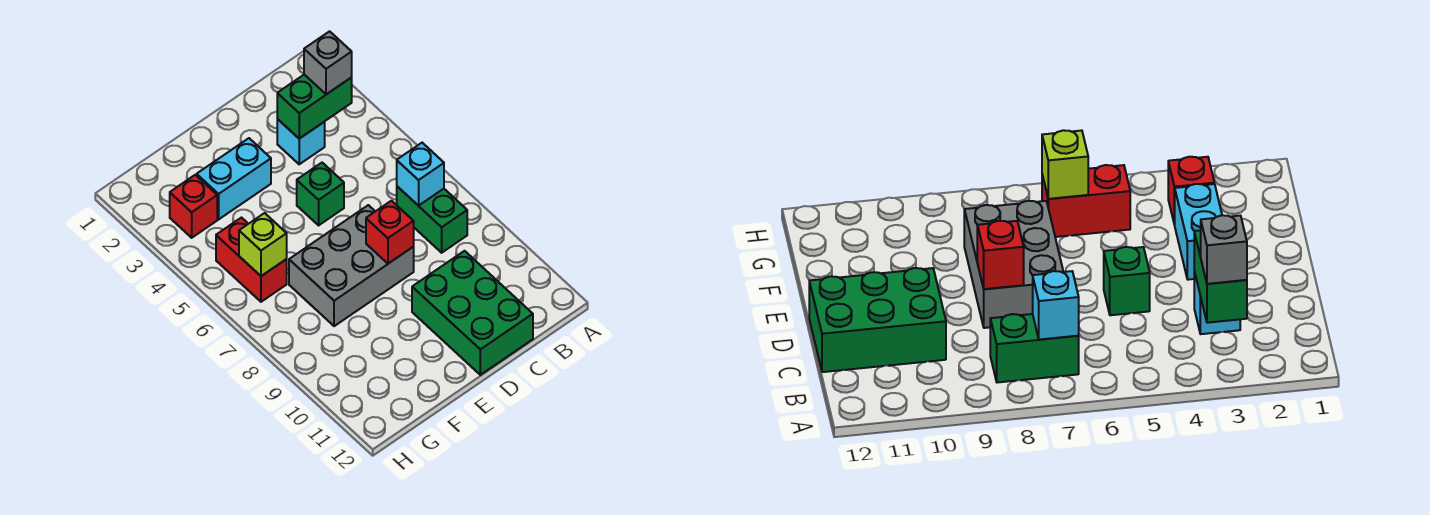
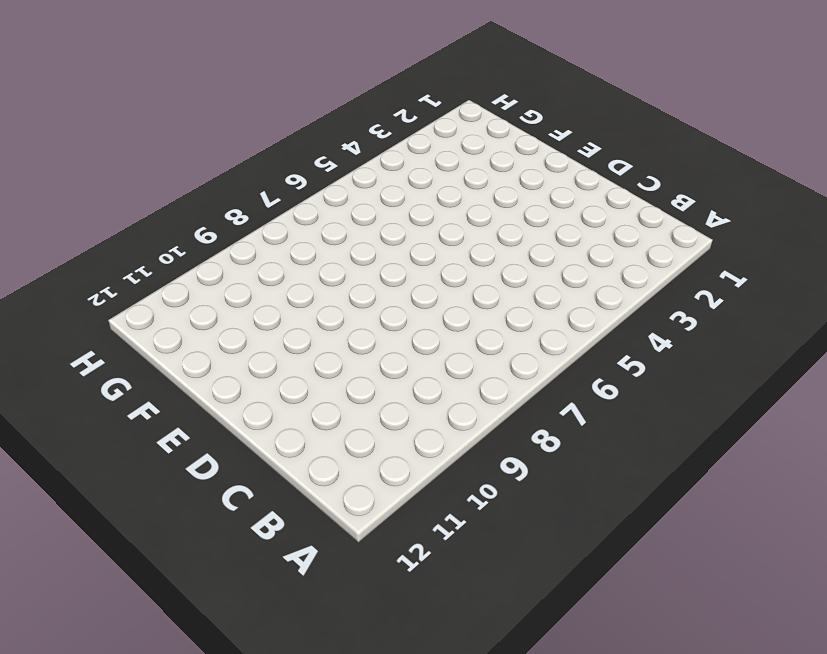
none -> green 1x2 brick [397,186,467,253]
none -> cyan 1x1 brick [277,119,325,164]
none -> green 2x3 brick [412,251,533,375]

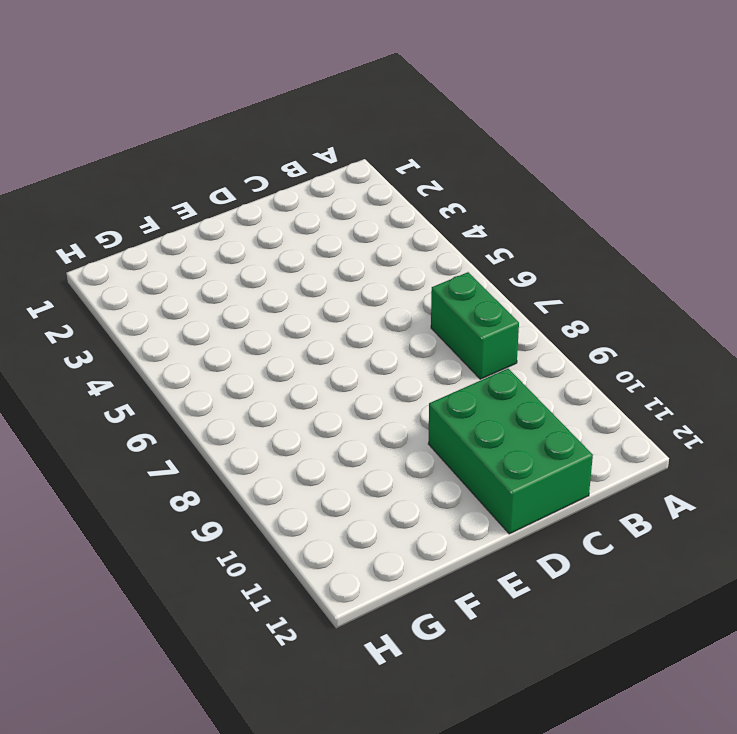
none -> cyan 1x1 brick [277,119,325,164]
none -> green 1x1 brick [297,163,344,225]
none -> grey 2x3 brick [289,205,414,326]

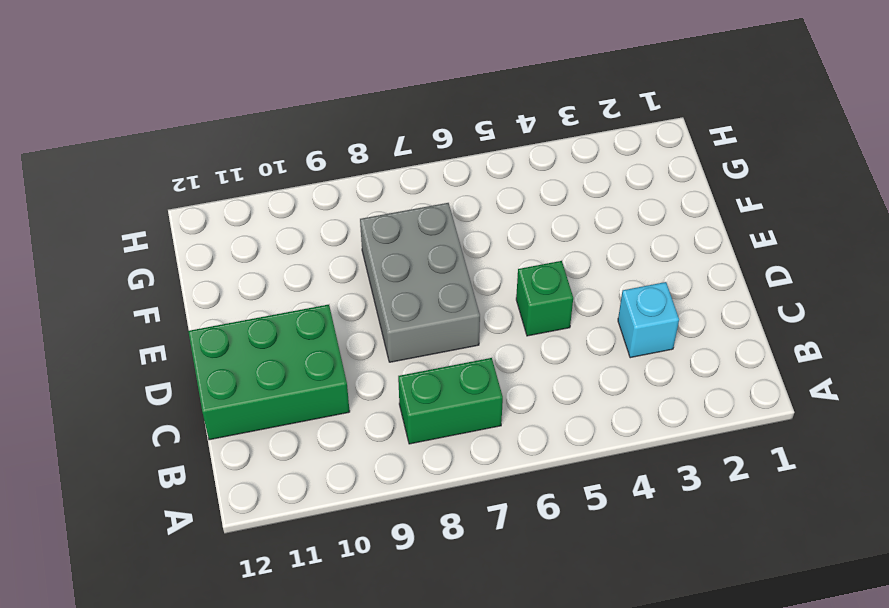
none -> cyan 1x2 brick [197,138,271,219]
none -> red 1x1 brick [170,175,217,238]
none -> red 1x2 brick [216,218,287,302]

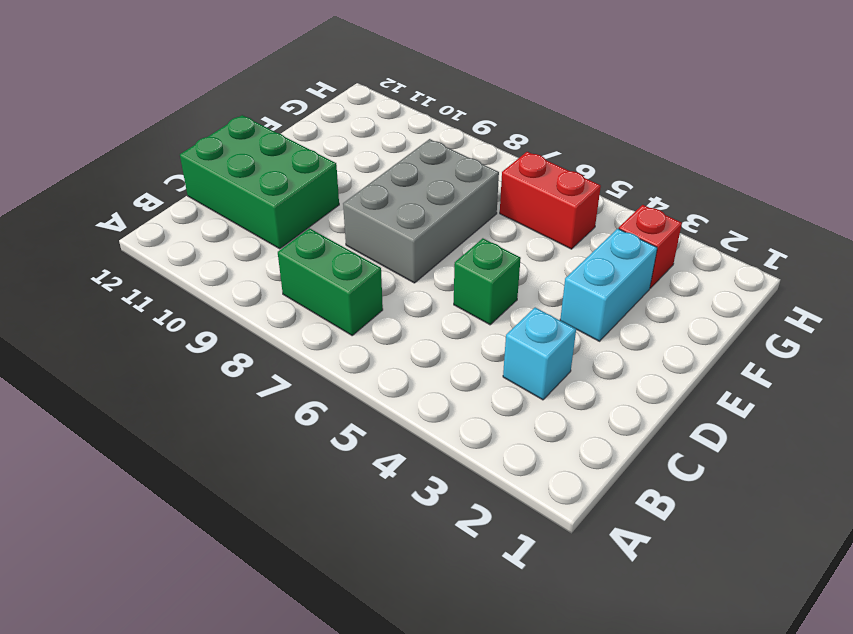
none -> green 1x2 brick [277,75,352,139]
none -> cyan 1x1 brick [397,143,444,206]
none -> red 1x1 brick [366,201,414,264]

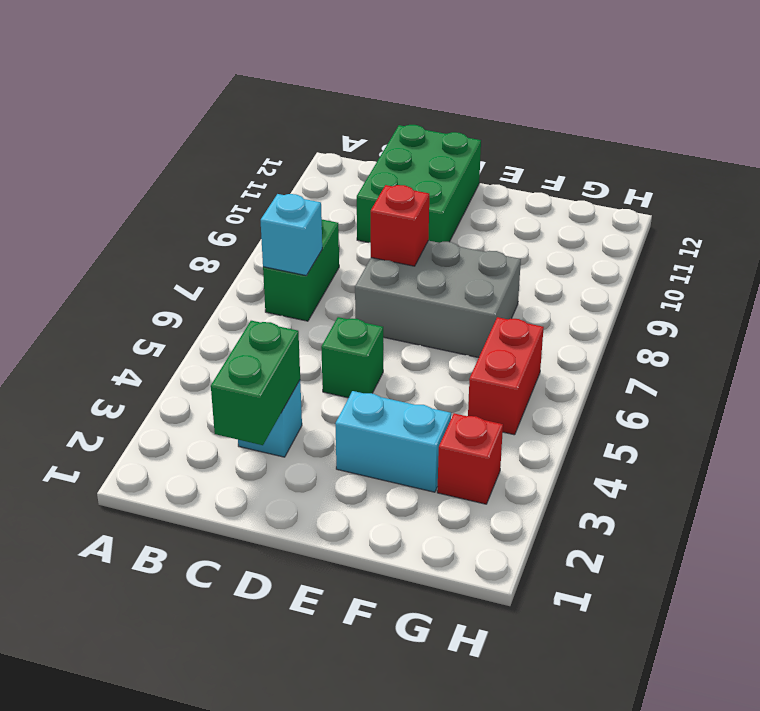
green 1x2 brick [211,321,300,445] -> green 1x2 brick turned to [277,75,352,139]
none -> lime 1x1 brick [239,213,287,276]
none -> grey 1x1 brick [304,31,352,94]

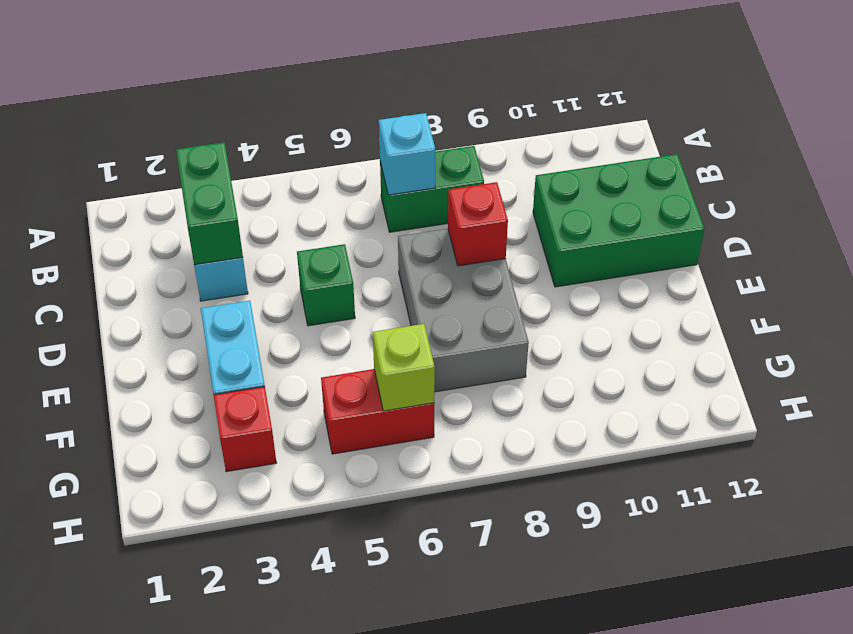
none -> grey 1x1 brick [304,31,352,94]

